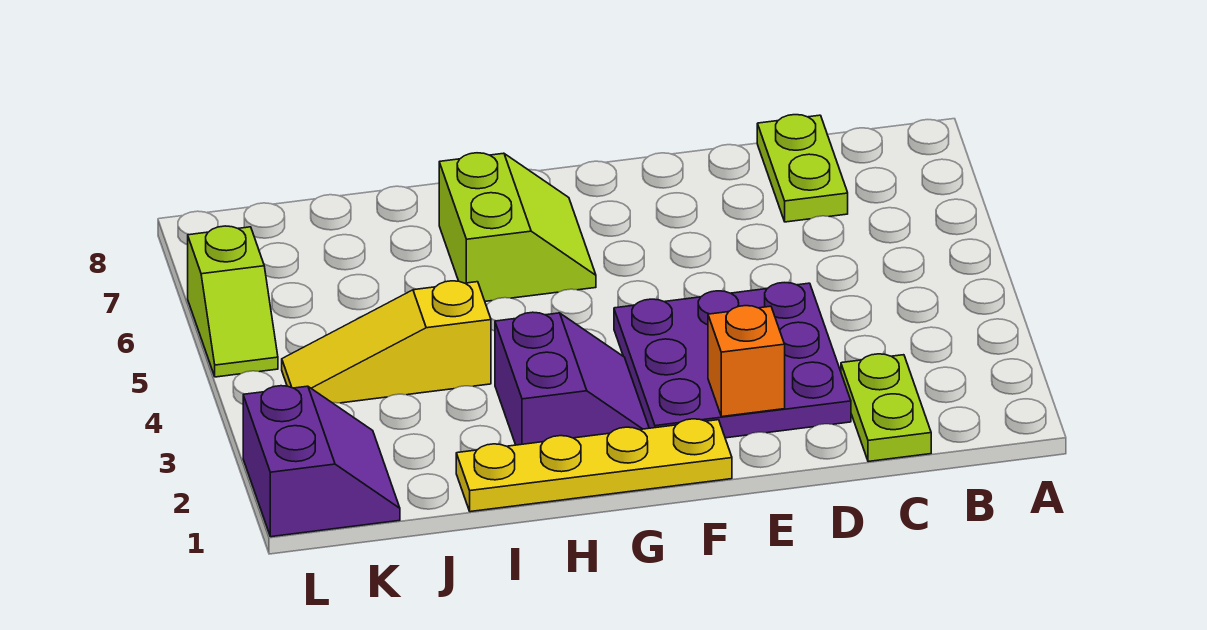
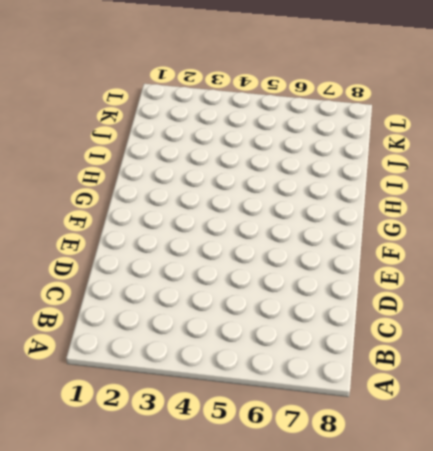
none -> lime 1x2 plate [841,354,931,462]
none -> lime 1x2 plate [757,115,848,222]

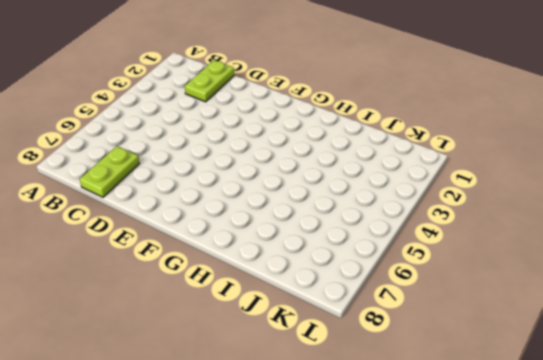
none -> purple 3x3 plate [614,283,851,438]
none -> yellow 1x4 plate [456,419,732,512]

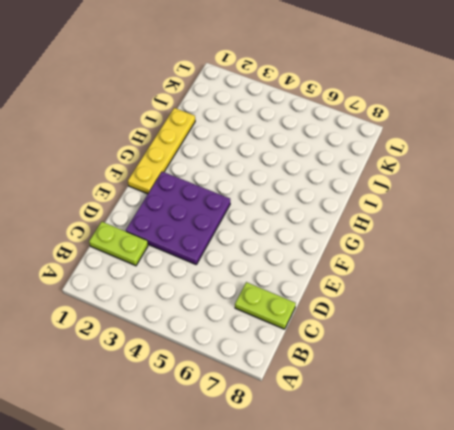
none -> purple 2x2 slope [495,312,649,445]
none -> lime 2x2 slope [439,153,596,301]

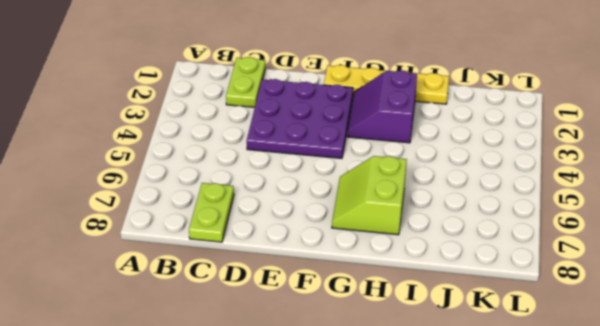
none -> yellow 1x3 slope [282,281,491,403]
none -> purple 2x2 slope [243,386,400,537]

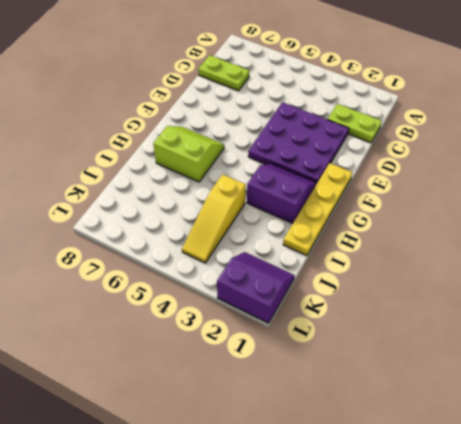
none -> lime 1x2 slope [188,226,278,377]
none -> orange 1x1 brick [708,306,785,417]

